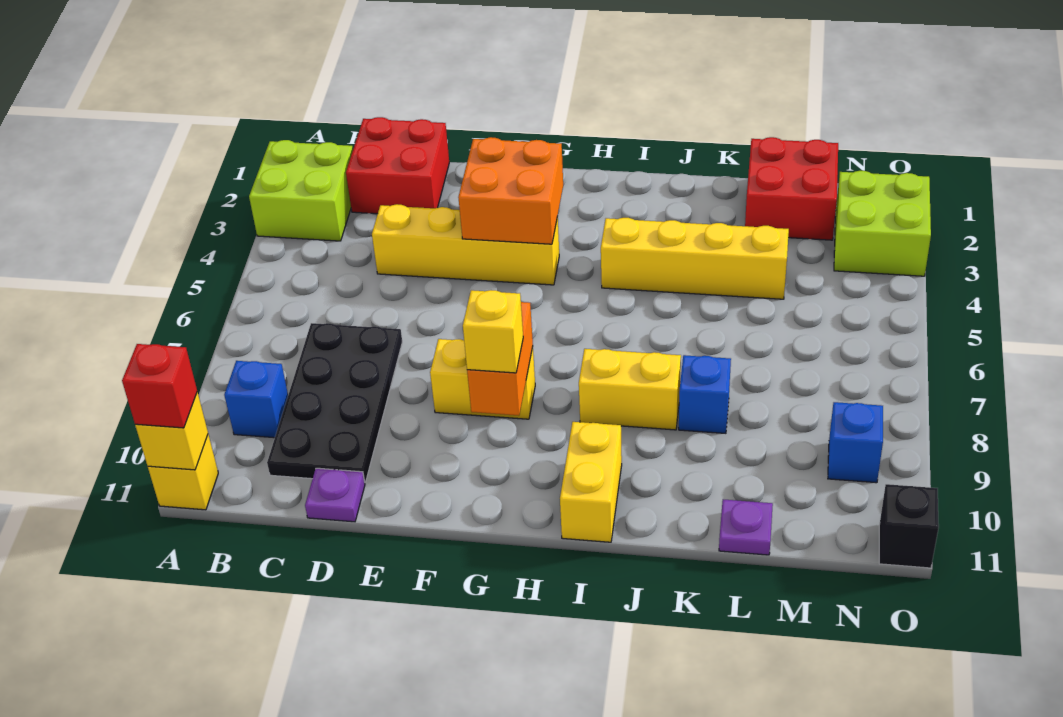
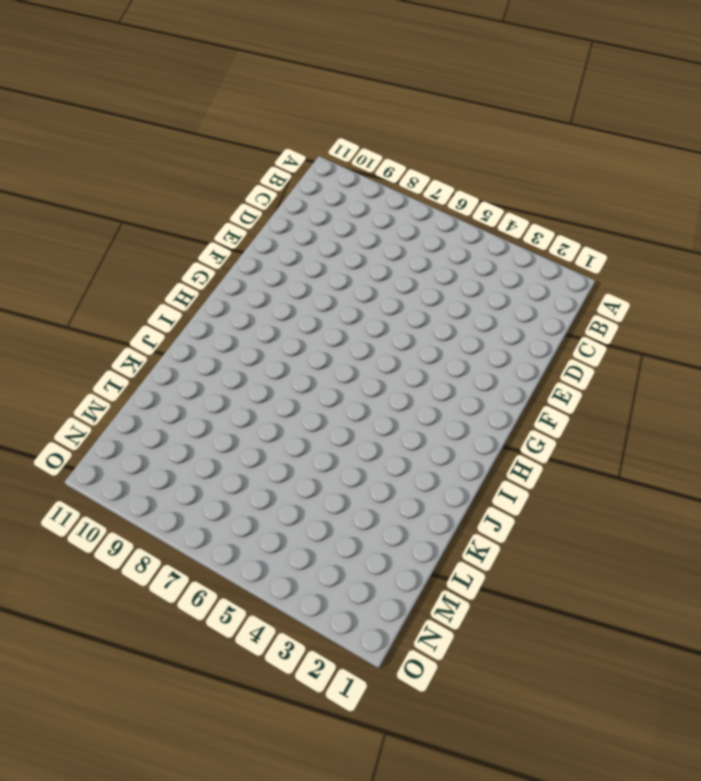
none -> lime 2x2 brick [249,140,353,241]
none -> yellow 1x1 brick [148,434,218,510]
none -> blue 1x1 brick [224,361,288,438]

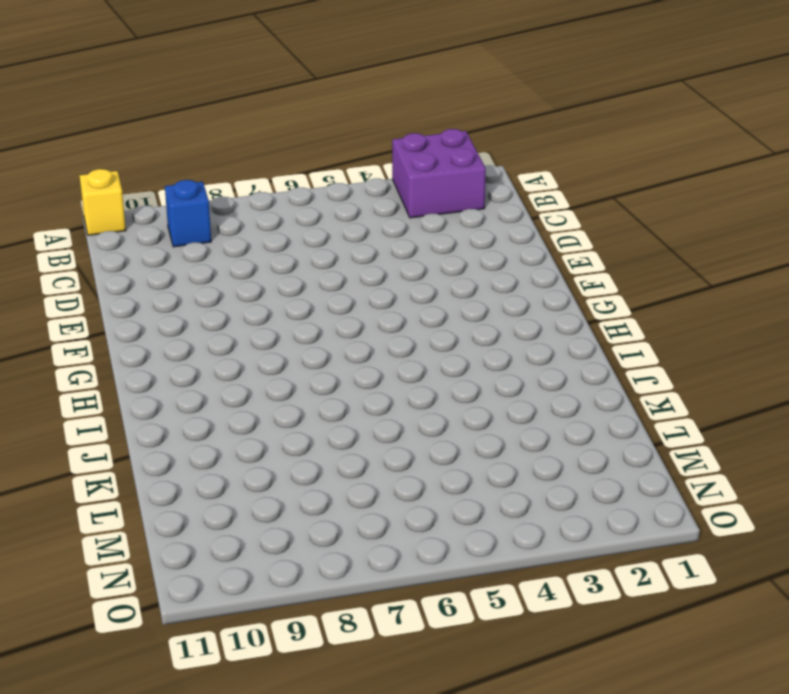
purple 2x2 brick [392,129,486,218] -> lime 2x2 brick [249,140,353,241]
none -> red 2x2 brick [346,117,449,214]
none -> black 2x4 plate [267,323,402,482]
none -> yellow 1x4 brick [372,204,559,285]

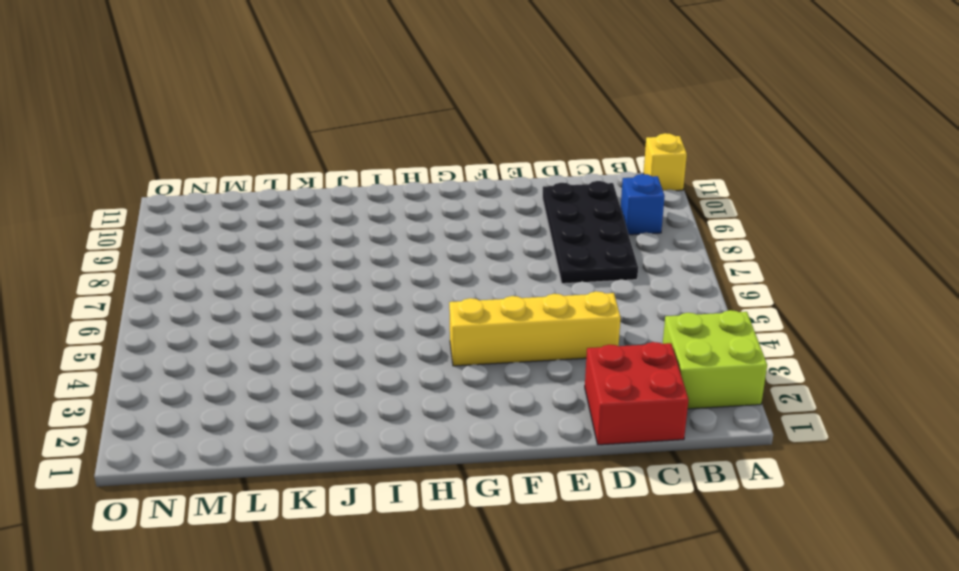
none -> purple 1x1 plate [305,468,365,522]
none -> yellow 1x2 brick [430,339,535,419]
none -> yellow 1x4 brick [601,218,789,299]

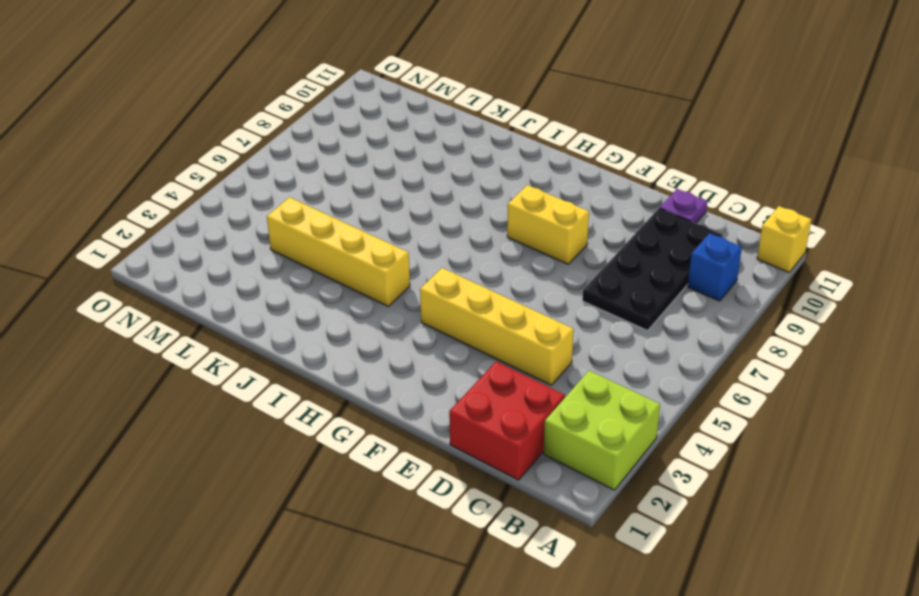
none -> yellow 1x2 brick [579,349,681,430]
none -> yellow 1x2 brick [560,422,622,542]
none -> blue 1x1 brick [679,355,731,433]

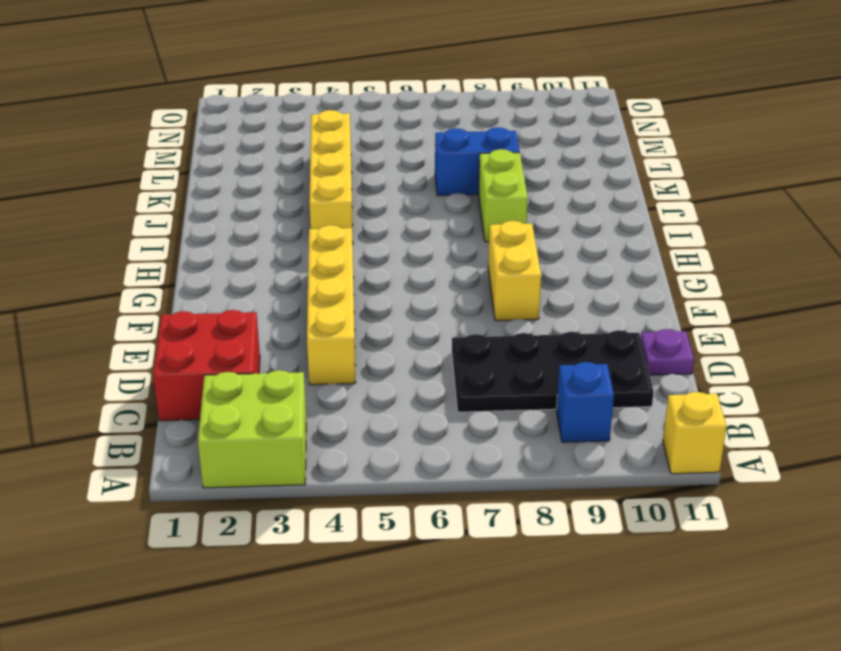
lime 1x2 brick [479,149,528,242] -> yellow 1x2 brick [579,349,681,430]
blue 1x2 brick [435,127,520,196] -> blue 1x1 brick [679,355,731,433]
none -> yellow 1x2 brick [560,422,622,542]
none -> red 2x2 brick [745,137,838,240]
none -> purple 1x1 plate [719,499,773,555]

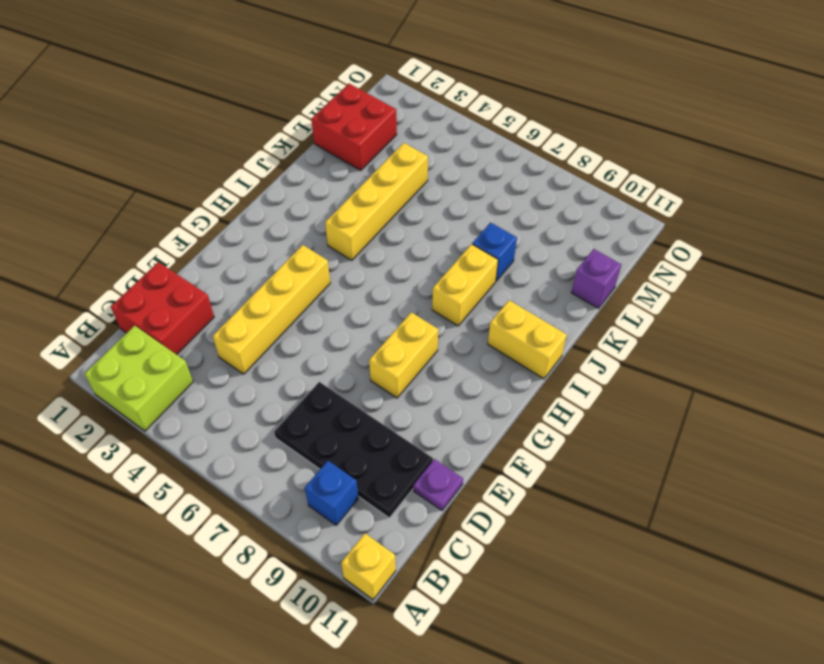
purple 1x1 brick [571,249,621,308] -> purple 1x1 plate [719,499,773,555]
none -> lime 2x2 brick [834,171,931,276]
none -> blue 1x1 brick [828,402,883,483]
none -> black 1x1 brick [879,484,939,568]

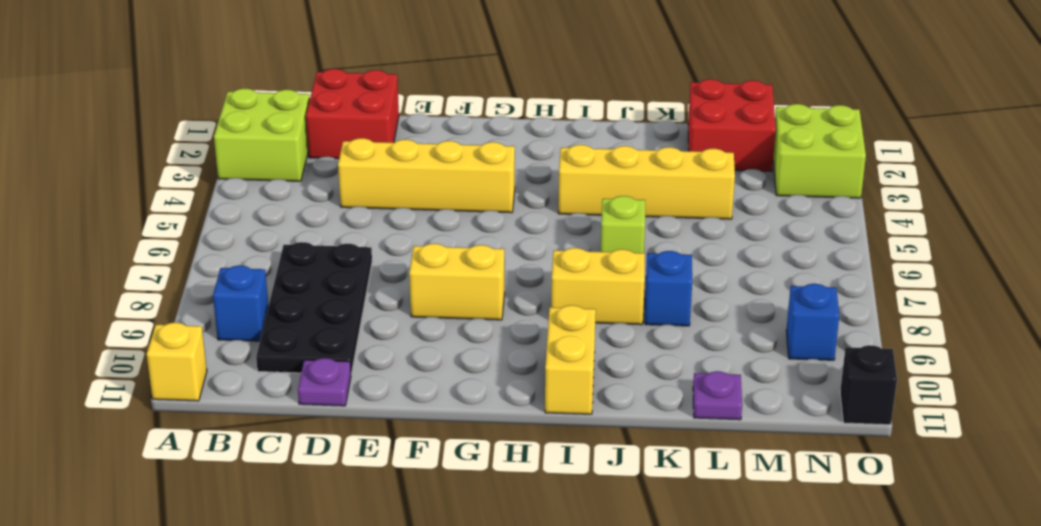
lime 1x1 brick [601,196,645,253] -> none
none -> yellow 1x1 brick [135,392,208,470]
none -> orange 2x2 brick [458,137,563,244]
none -> orange 1x2 brick [467,302,533,416]

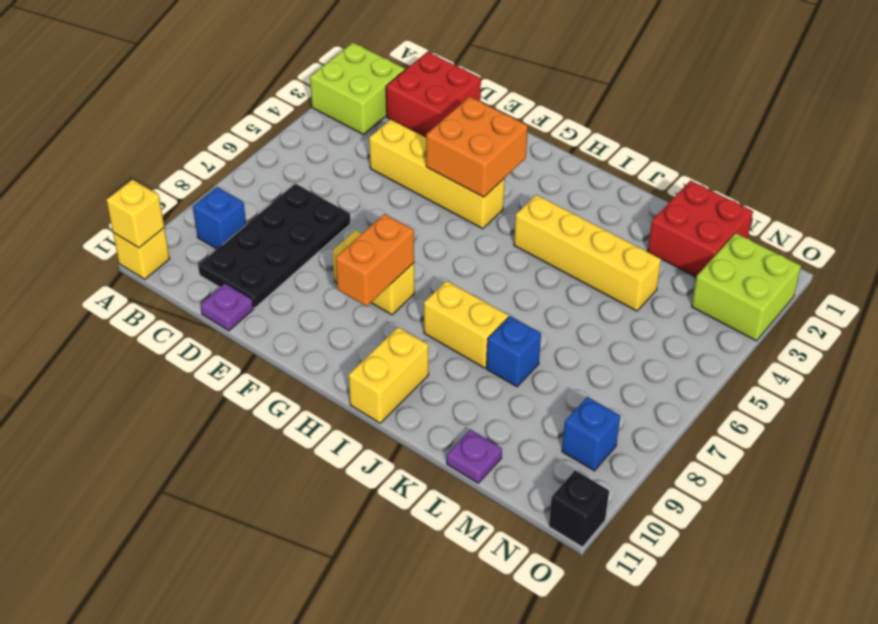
none -> red 1x1 brick [122,344,197,428]
none -> yellow 1x1 brick [463,290,523,373]

